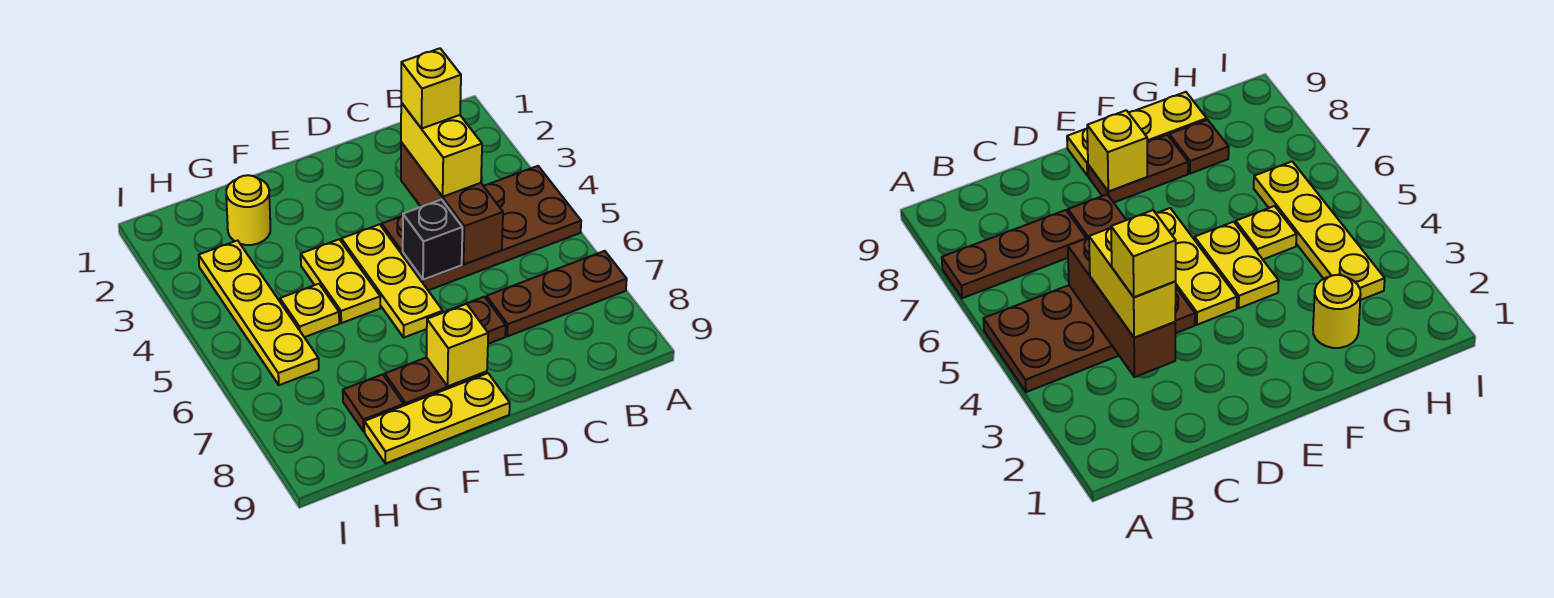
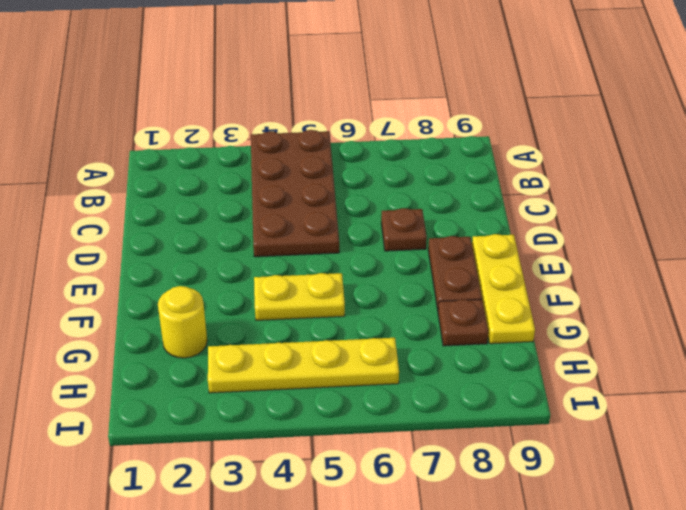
none -> brown 1x3 plate [486,251,627,336]
none -> yellow 1x3 plate [341,224,443,337]
none -> yellow 1x1 plate [280,284,339,337]

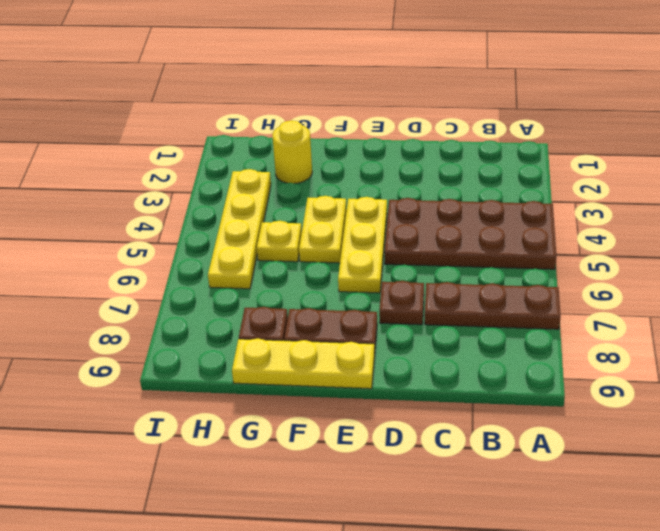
none -> brown 1x3 brick [401,142,503,264]
none -> black 1x1 brick [403,200,462,280]
none -> yellow 1x1 brick [426,304,488,386]

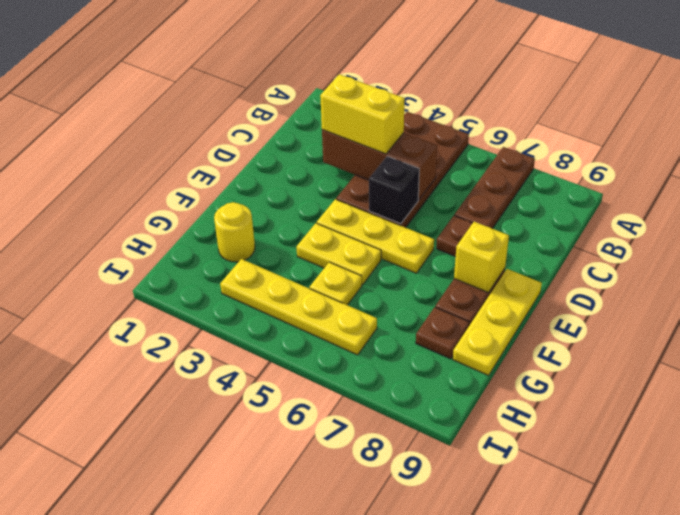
none -> yellow 1x1 brick [401,48,461,129]

